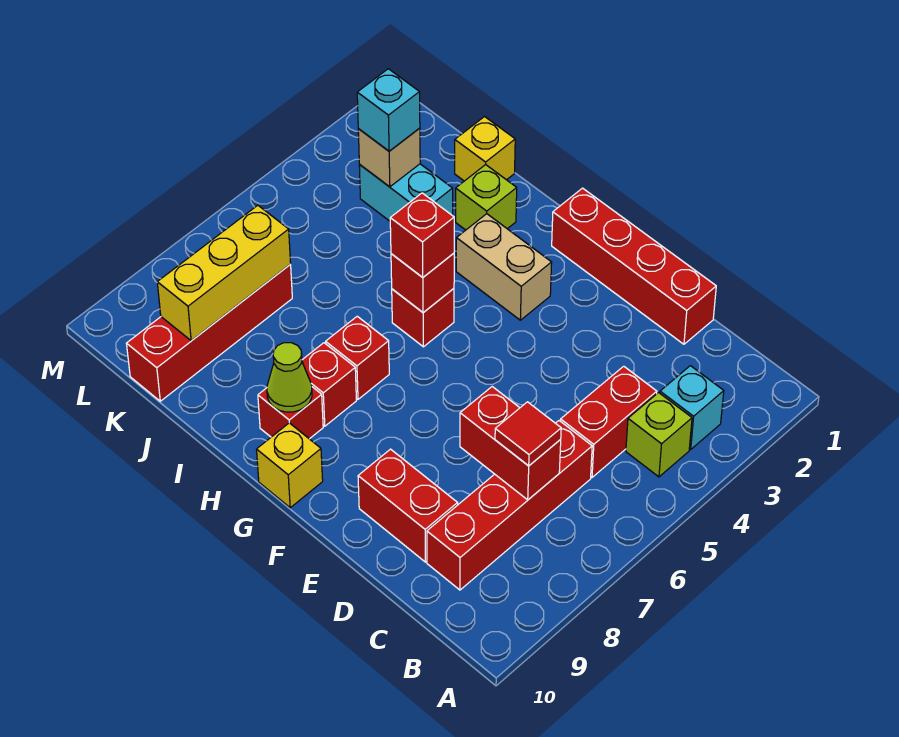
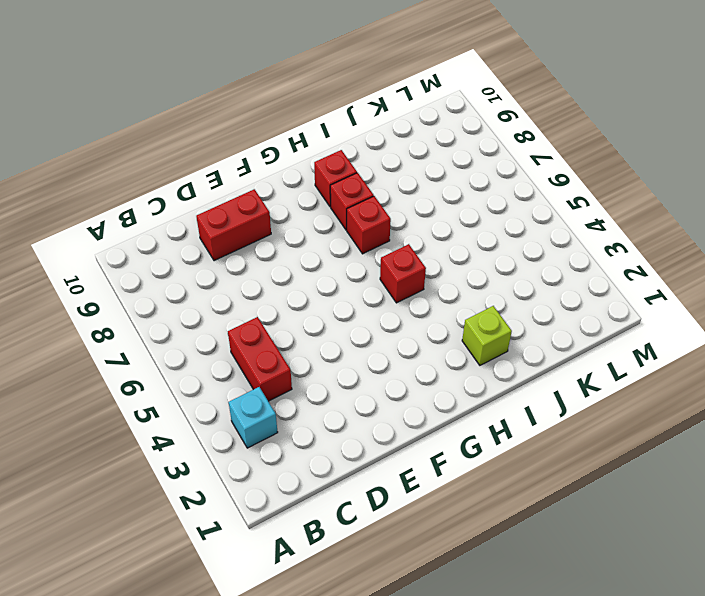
none -> lime 1x1 brick [626,393,692,477]
none -> red 1x4 brick [427,421,592,590]
none -> red 1x4 brick [552,188,716,344]

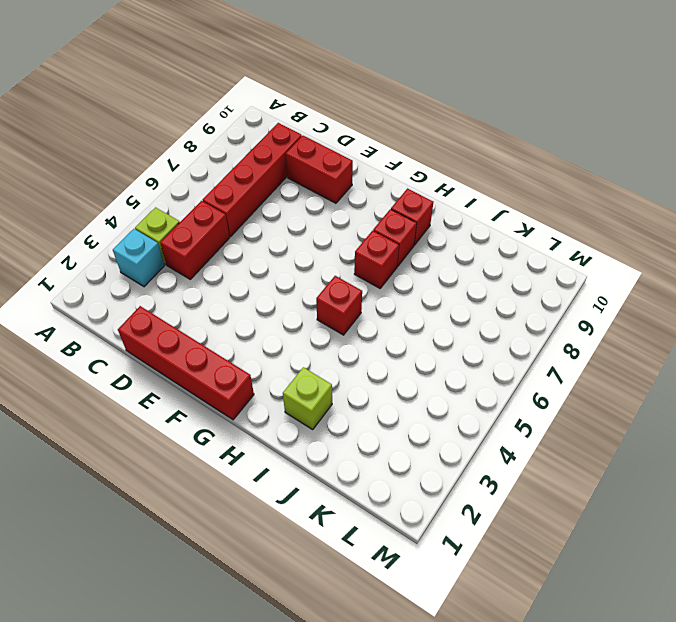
none -> tan 1x2 brick [456,214,552,320]
none -> yellow 1x1 brick [257,423,323,508]
none -> yellow 1x1 brick [455,117,515,181]

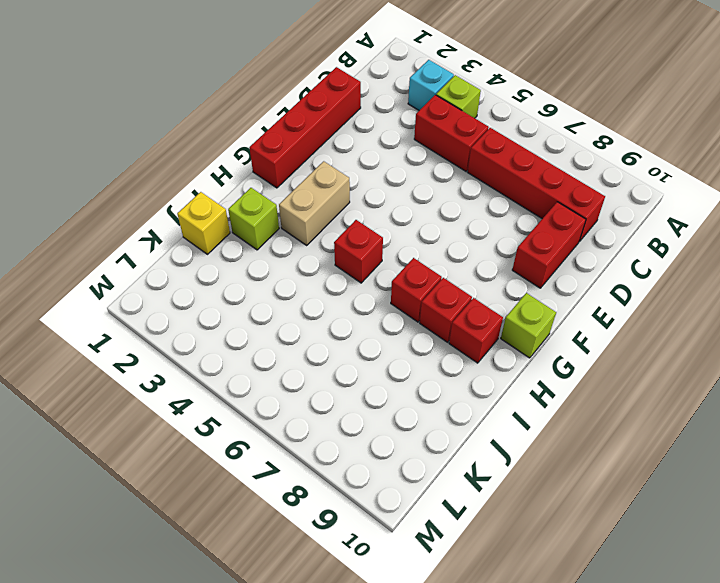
lime 1x1 brick [501,293,556,358] -> yellow 1x1 brick [257,423,323,508]
none -> cyan 1x2 brick [359,164,453,221]
none -> red 1x4 brick [126,265,292,401]
none -> red 1x2 brick [460,387,561,500]

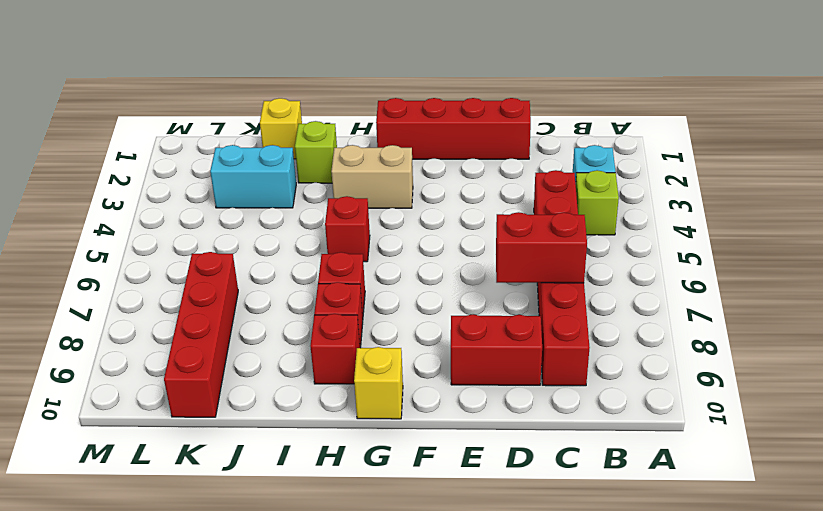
none -> red 1x1 brick [391,253,454,313]
none -> lime 1x1 cone [267,343,312,412]
none -> tan 1x1 brick [358,128,420,187]

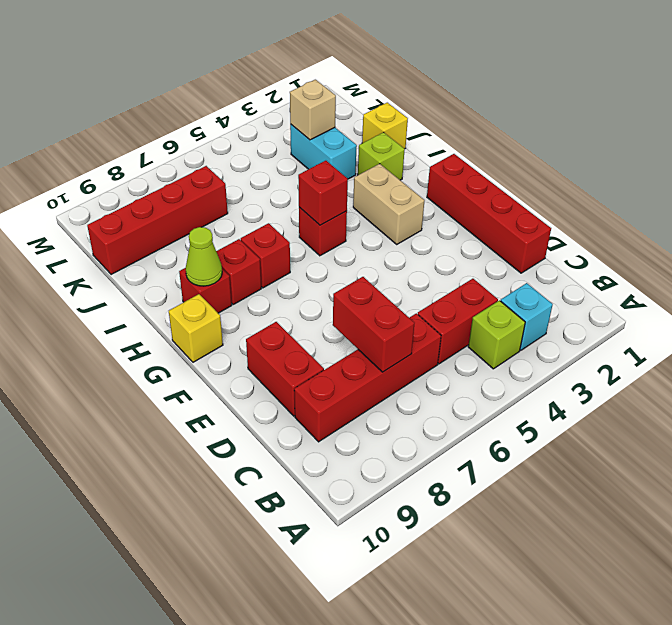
none -> yellow 1x3 brick [157,205,291,341]
none -> red 1x1 tile [495,402,561,466]
none -> red 1x1 brick [390,193,454,277]

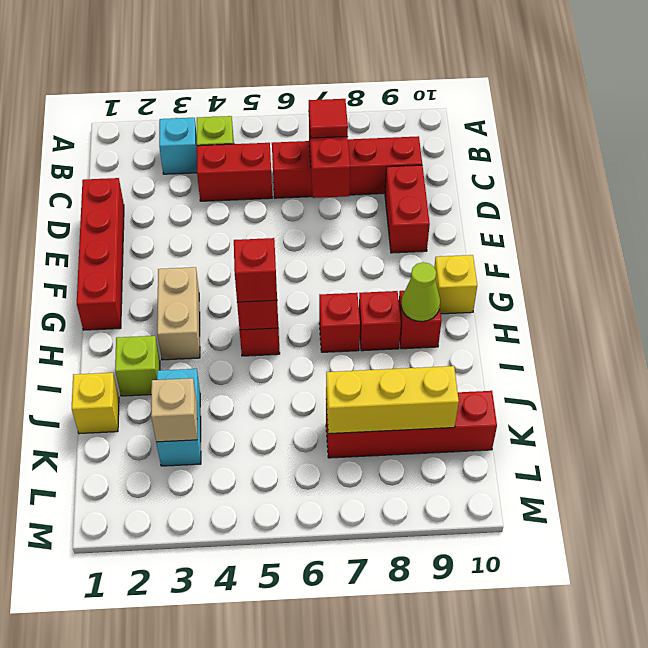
none -> cyan 1x1 brick [357,69,420,151]

